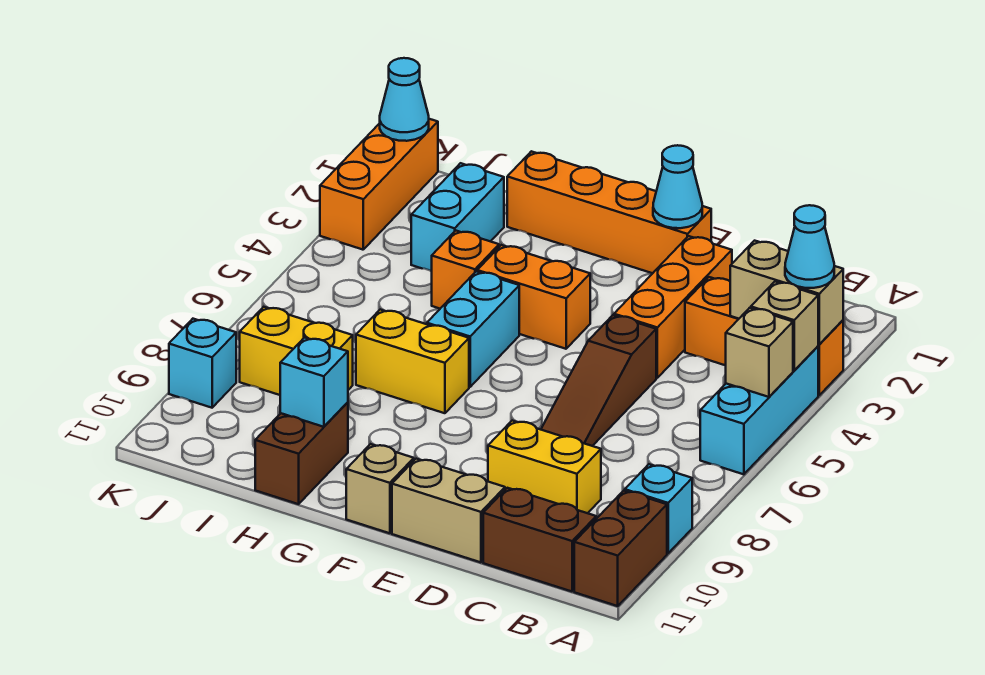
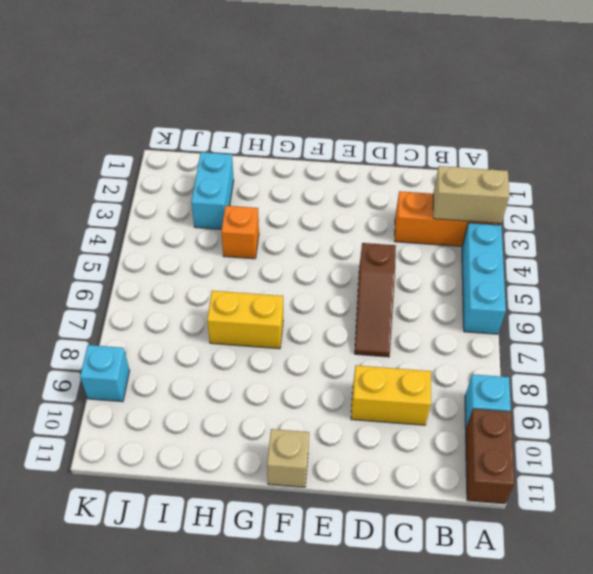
none -> brown 1x2 brick [483,488,596,591]
none -> orange 1x3 brick [614,236,732,378]
none -> tan 1x2 brick [392,459,505,562]

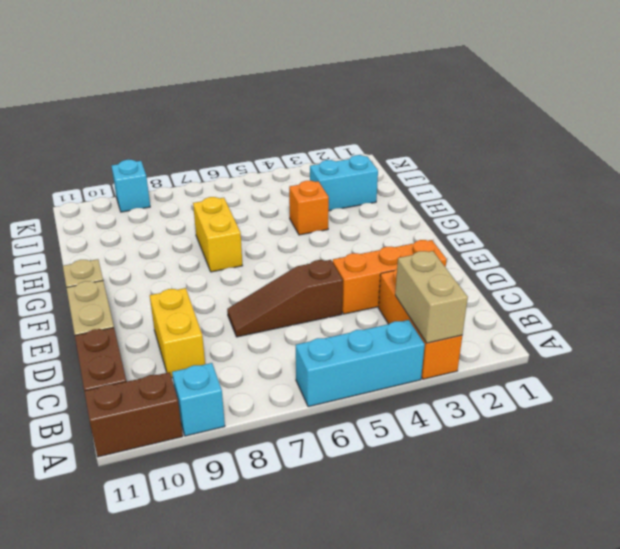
none -> orange 1x4 brick [507,151,711,273]
none -> orange 1x2 brick [477,245,590,349]
none -> cyan 1x2 brick [427,271,519,387]

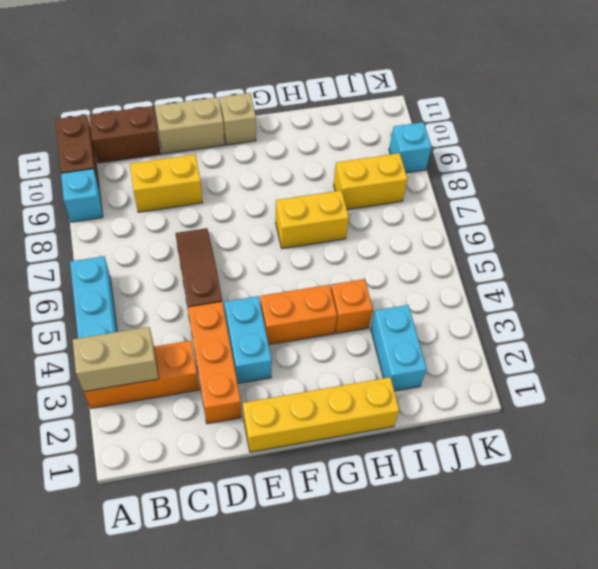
yellow 1x4 brick [243,377,399,452] -> orange 1x4 brick [507,151,711,273]
cyan 1x2 brick [224,296,272,383] -> cyan 1x2 brick moved to [427,271,519,387]
none -> brown 1x2 brick [255,402,348,504]
none -> orange 1x3 brick [320,119,438,250]
none -> tan 1x1 brick [751,282,818,371]

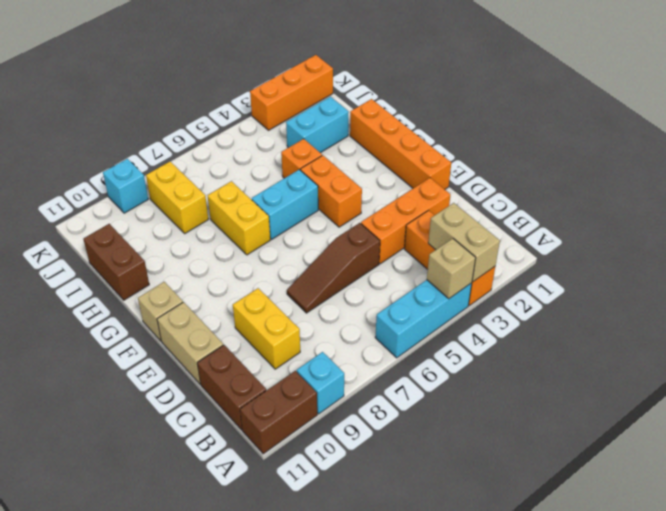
brown 1x2 brick [83,224,149,300] -> brown 1x2 brick turned to [255,402,348,504]
none -> tan 1x1 brick [726,308,793,397]
none -> cyan 1x1 cone [653,145,702,228]
none -> cyan 1x1 brick [280,338,348,427]

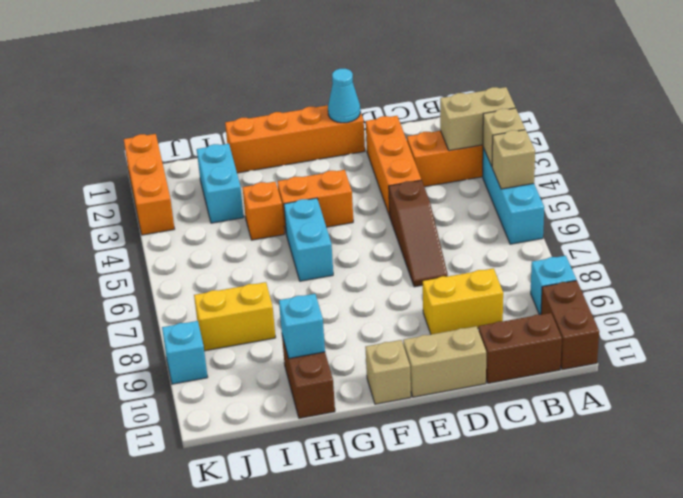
none -> yellow 1x2 brick [356,310,469,413]
none -> cyan 1x1 cone [380,58,429,141]
none -> cyan 1x1 cone [785,205,834,288]

